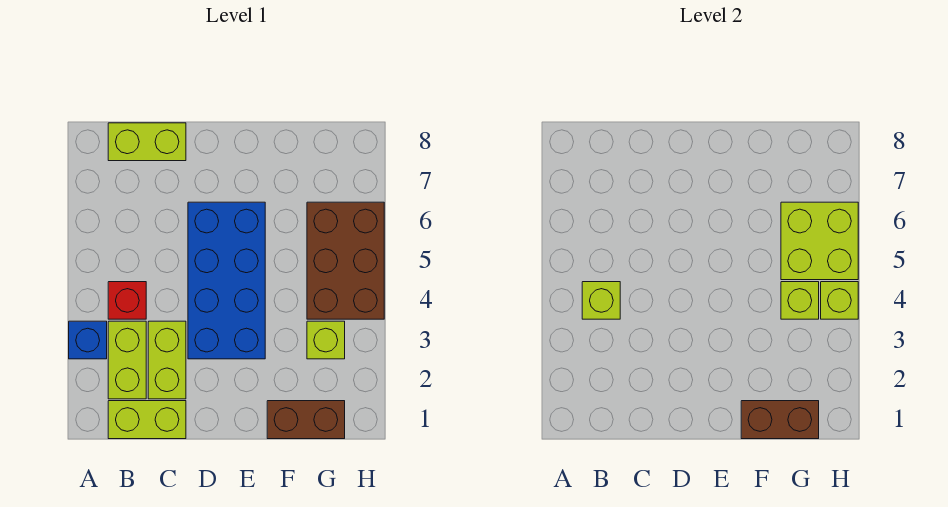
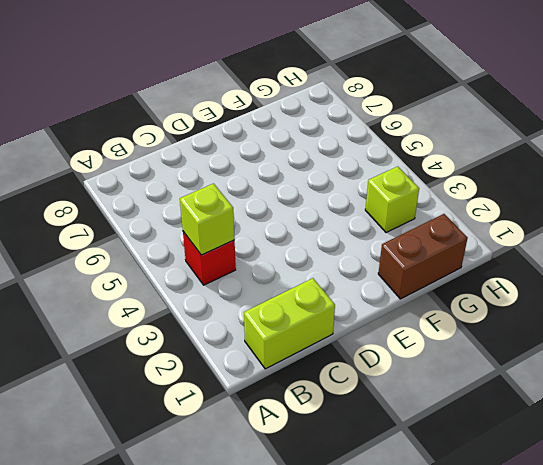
none -> blue 1x1 brick [69,321,107,359]
none -> lime 1x2 brick [108,321,146,399]
none -> lime 1x2 brick [108,123,186,161]

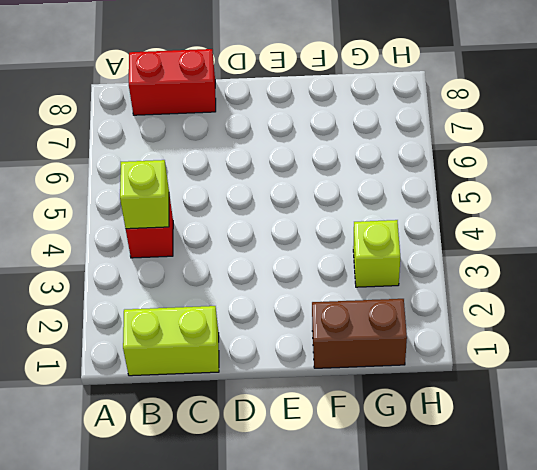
red 1x2 brick [129,49,216,115] -> lime 1x2 brick [108,123,186,161]
none -> blue 1x1 brick [69,321,107,359]
none -> lime 1x2 brick [108,321,146,399]
none -> lime 1x2 brick [148,321,186,399]

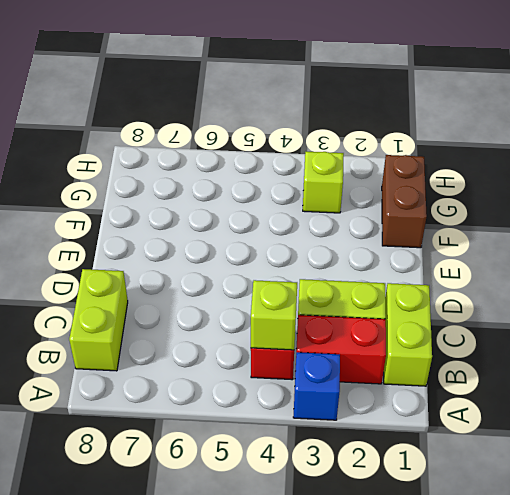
red 1x2 brick [296,315,386,384] -> lime 1x2 brick [108,321,146,399]
none -> blue 2x4 brick [188,202,265,359]
none -> brown 2x3 brick [307,202,384,319]
none -> brown 1x2 brick [741,401,819,439]

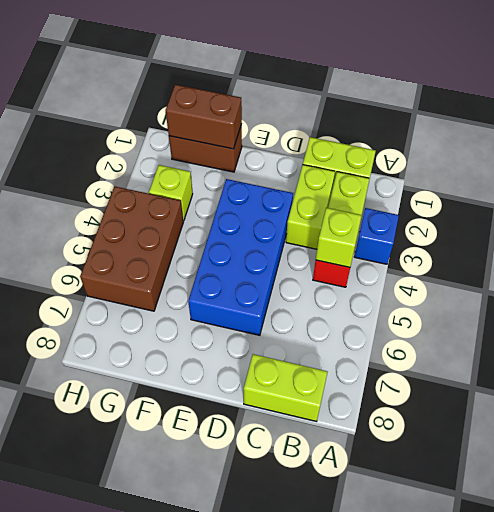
none -> lime 1x1 brick [781,282,819,319]
none -> lime 2x2 brick [781,202,858,280]
none -> lime 1x1 brick [821,282,858,319]

